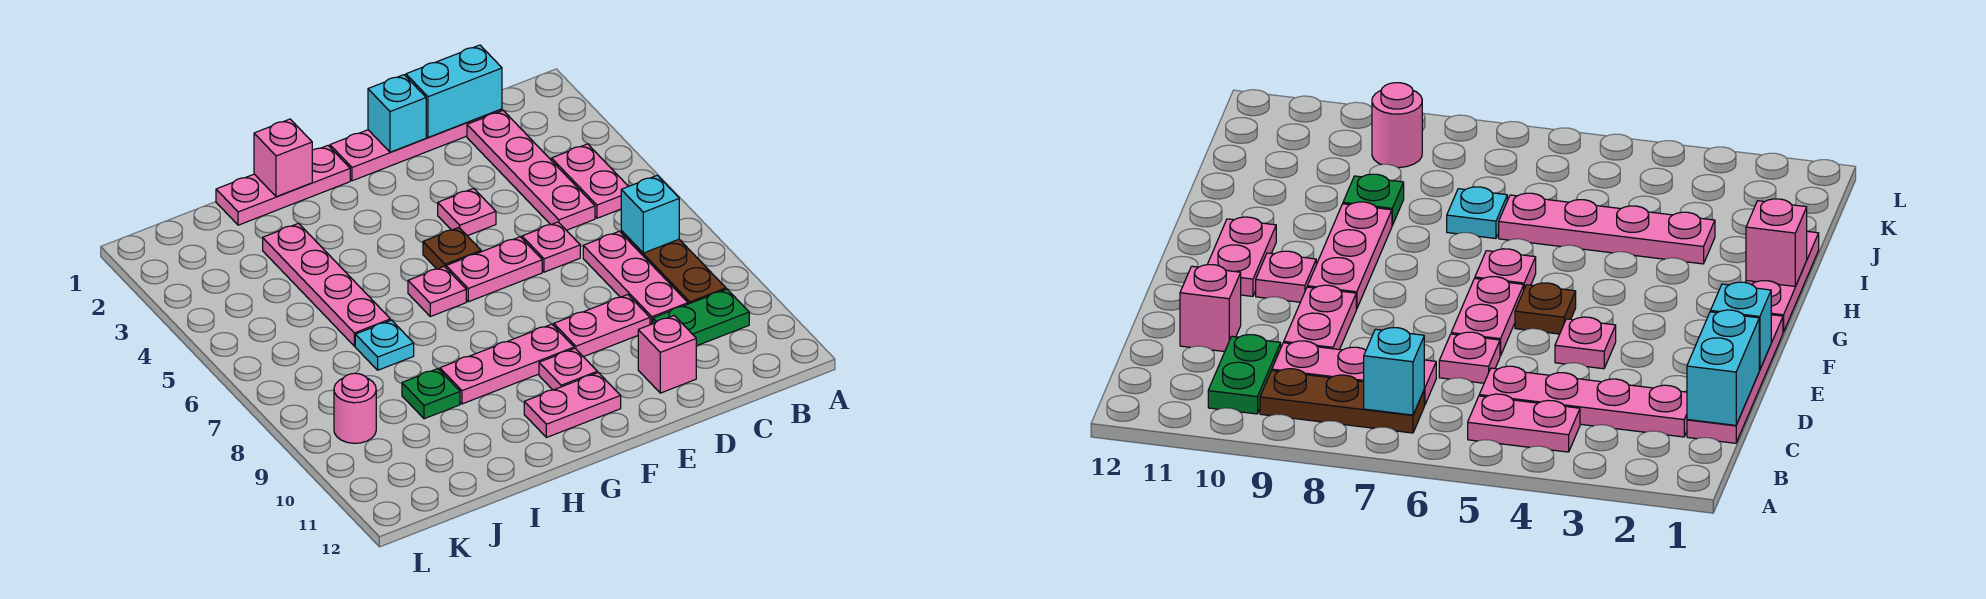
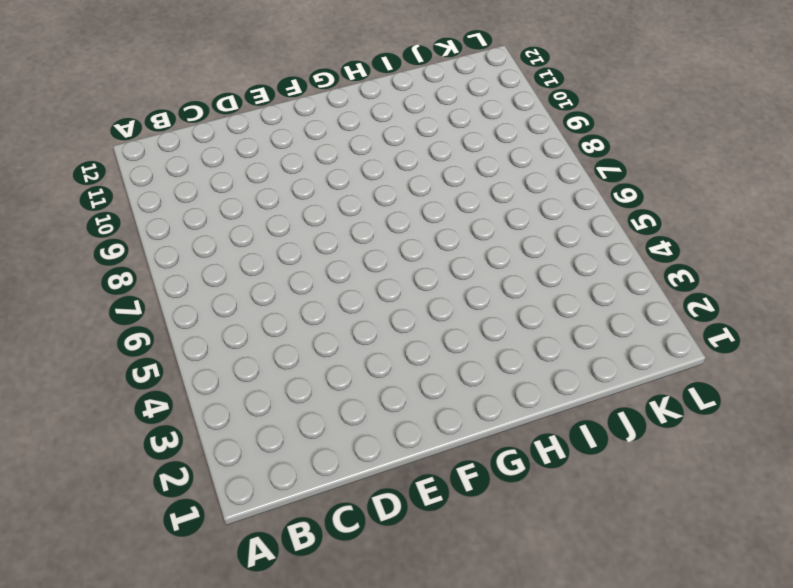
none -> pink 1x2 plate [552,144,628,218]
none -> brown 1x3 plate [621,230,726,304]
none -> green 1x2 plate [653,289,749,346]

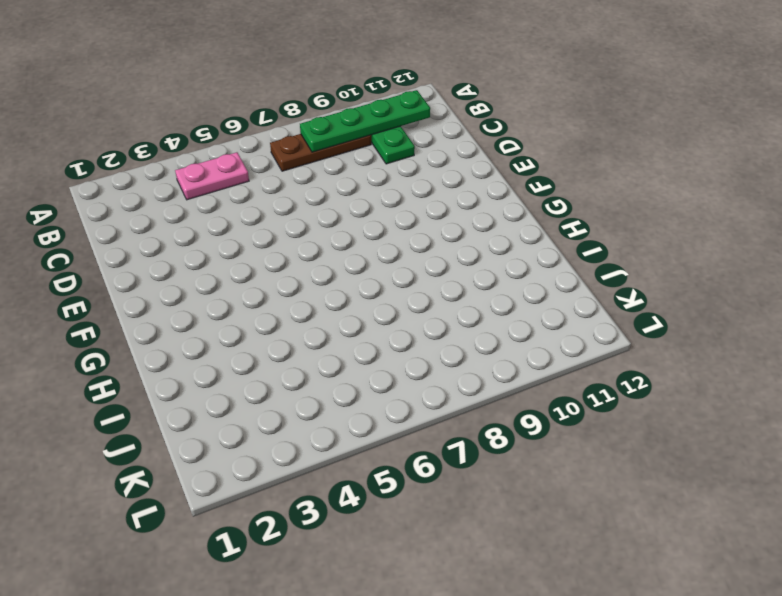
green 1x4 plate [300,90,430,152] -> none
none -> pink 1x4 plate [330,109,502,181]
none -> pink 1x4 plate [467,111,595,230]
none -> pink 1x3 plate [583,231,688,325]

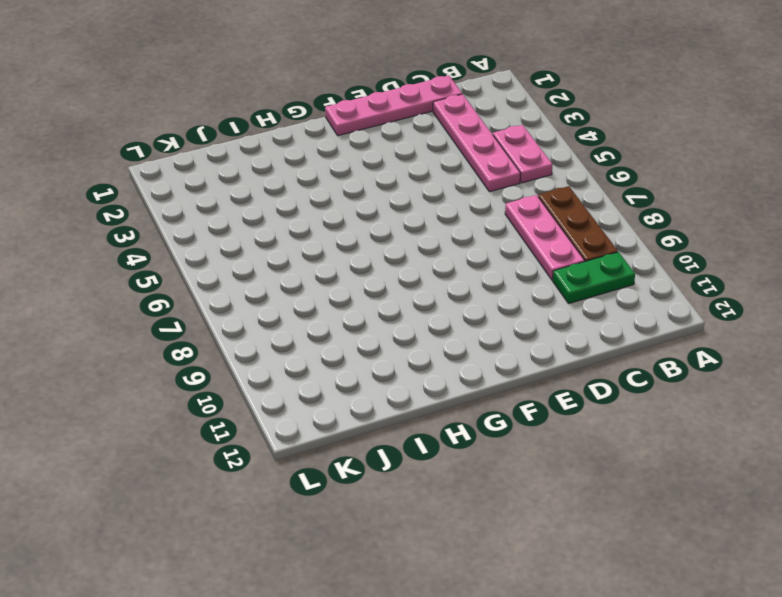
none -> pink 1x1 plate [522,222,580,272]
none -> pink 1x2 plate [554,295,650,357]
none -> pink 1x1 brick [638,316,696,393]

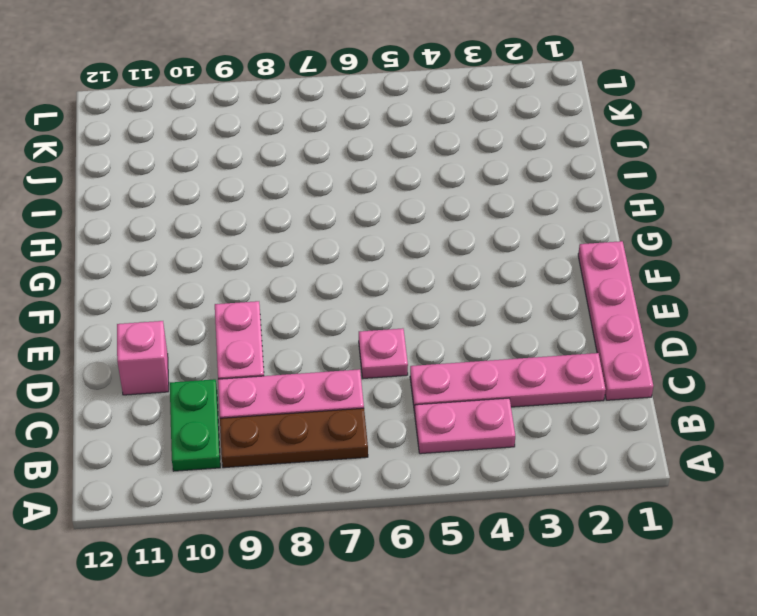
none -> pink 1x1 plate [438,188,496,236]
none -> pink 1x2 plate [446,237,542,302]
none -> brown 1x1 plate [423,227,481,269]

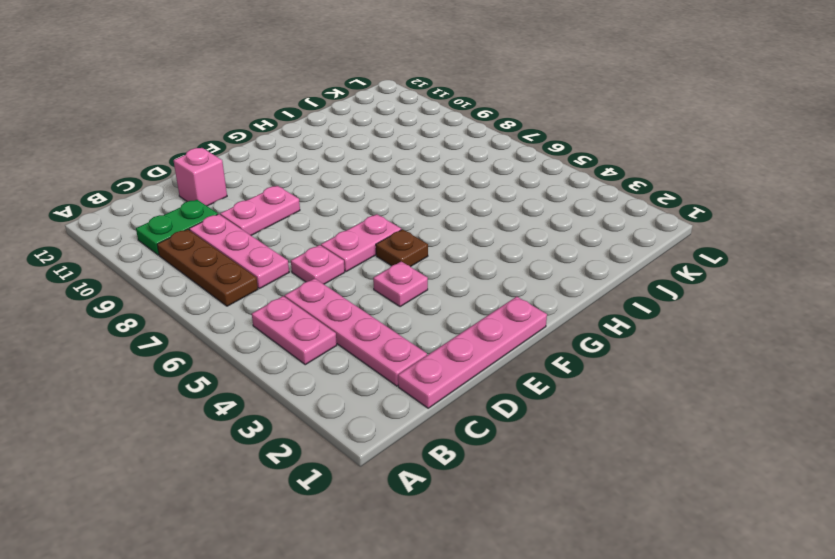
none -> pink 1x3 plate [440,324,574,404]
none -> pink 1x1 plate [539,349,597,390]
none -> pink 1x2 plate [524,373,621,438]

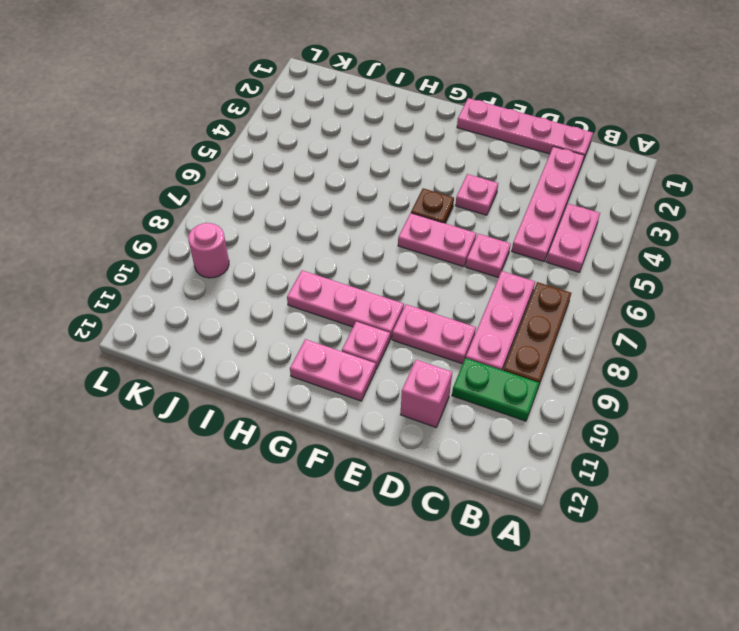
none -> pink 1x3 plate [216,146,350,225]
none -> pink 1x1 plate [408,267,466,316]
none -> pink 1x4 plate [263,223,390,346]

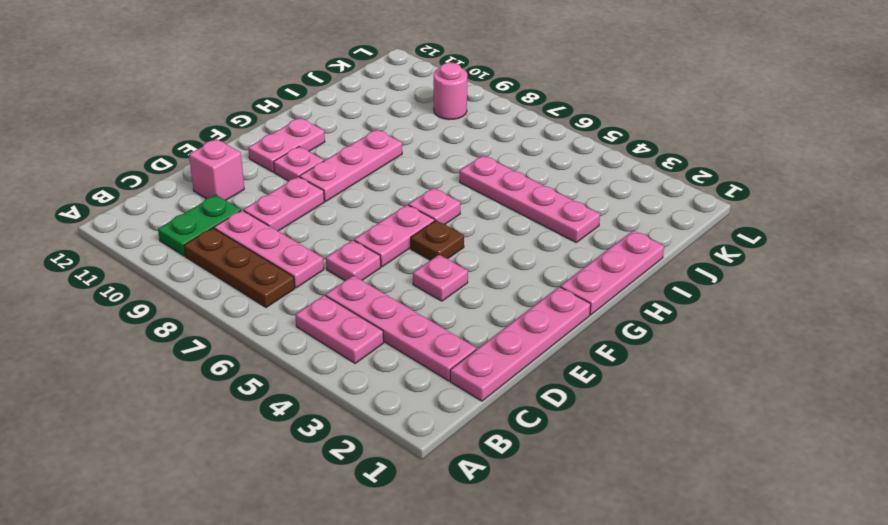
none -> cyan 1x1 plate [355,320,414,370]
none -> green 1x1 plate [402,369,460,419]
none -> cyan 1x1 brick [621,175,679,253]

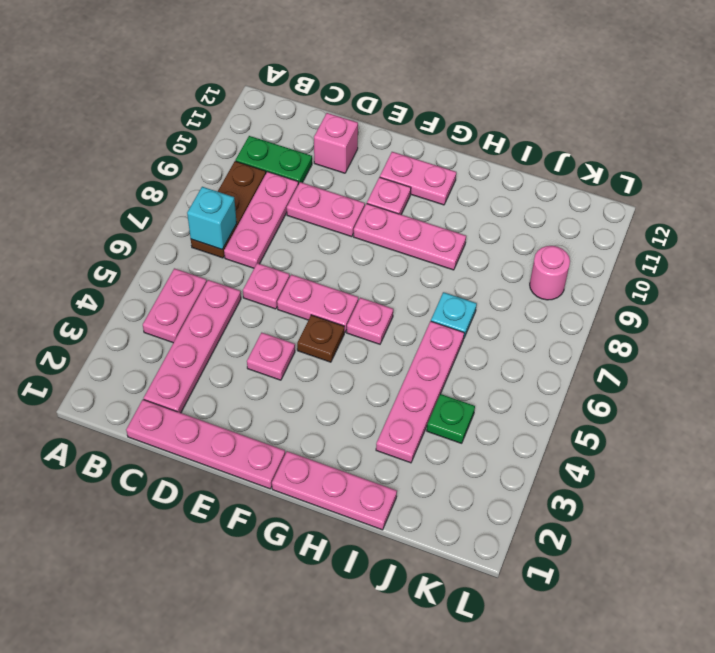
green 1x1 plate [427,394,475,443] -> green 1x1 plate moved to [402,369,460,419]
none -> cyan 1x2 brick [406,45,502,137]
none -> cyan 1x1 brick [368,75,426,152]
none -> pink 1x1 brick [254,119,312,197]

